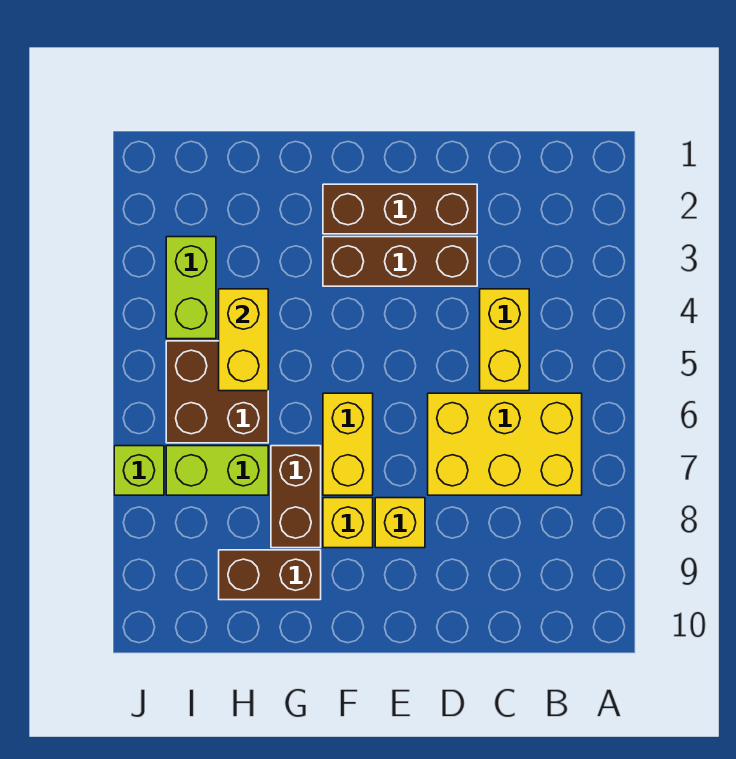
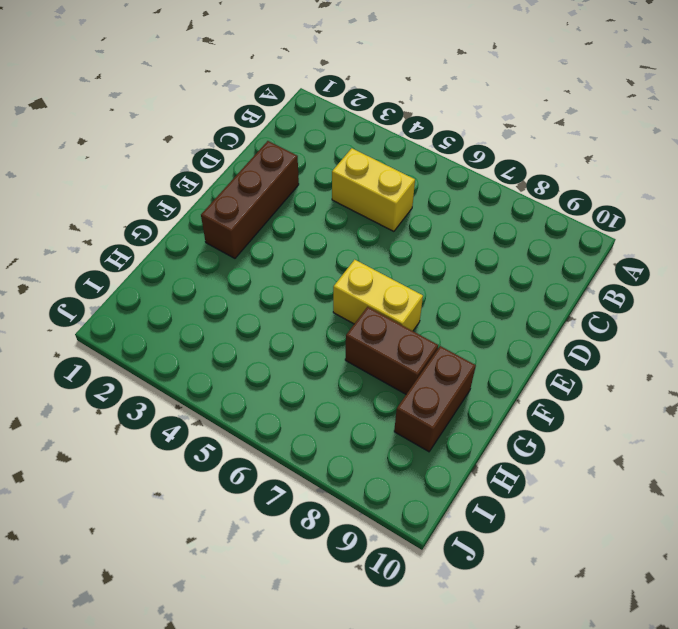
none -> yellow 2x3 brick [428,393,582,495]
none -> brown 1x3 brick [323,237,477,286]
none -> yellow 1x1 brick [375,498,425,548]

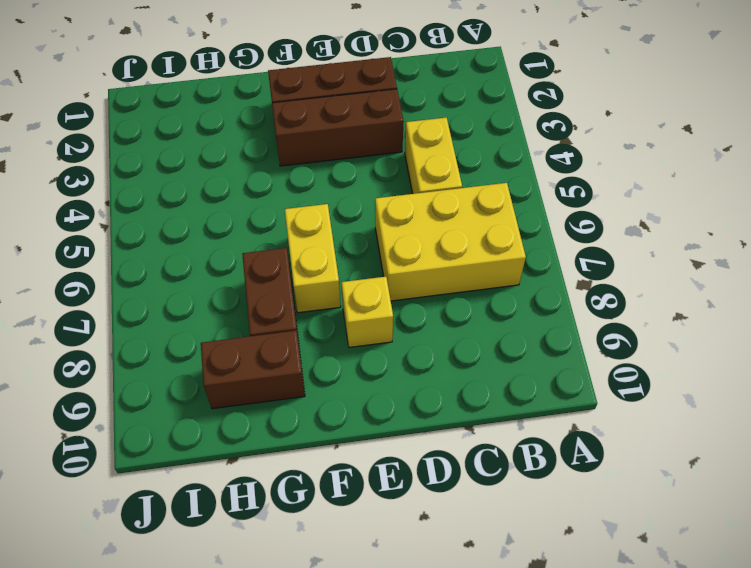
none -> yellow 1x1 brick [323,498,373,548]
none -> brown 2x2 brick [166,341,268,443]
none -> lime 1x2 brick [166,446,268,495]

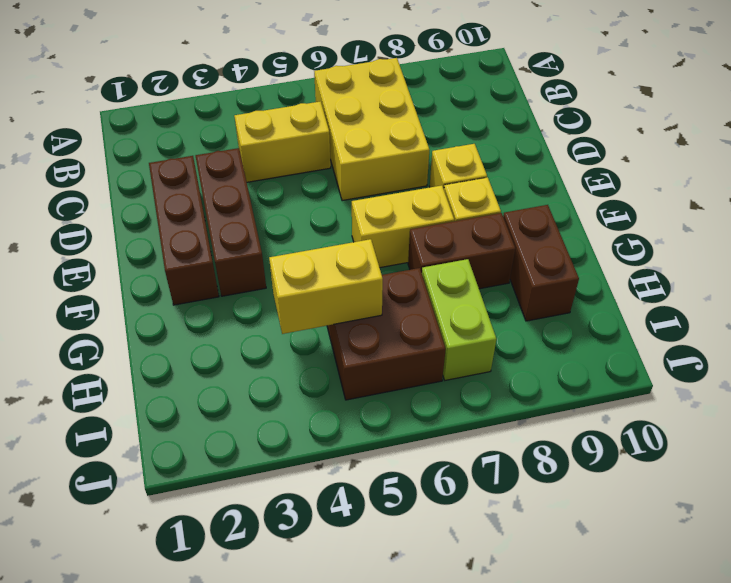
none -> lime 1x2 brick [166,237,216,339]
none -> lime 1x1 brick [114,446,164,495]

